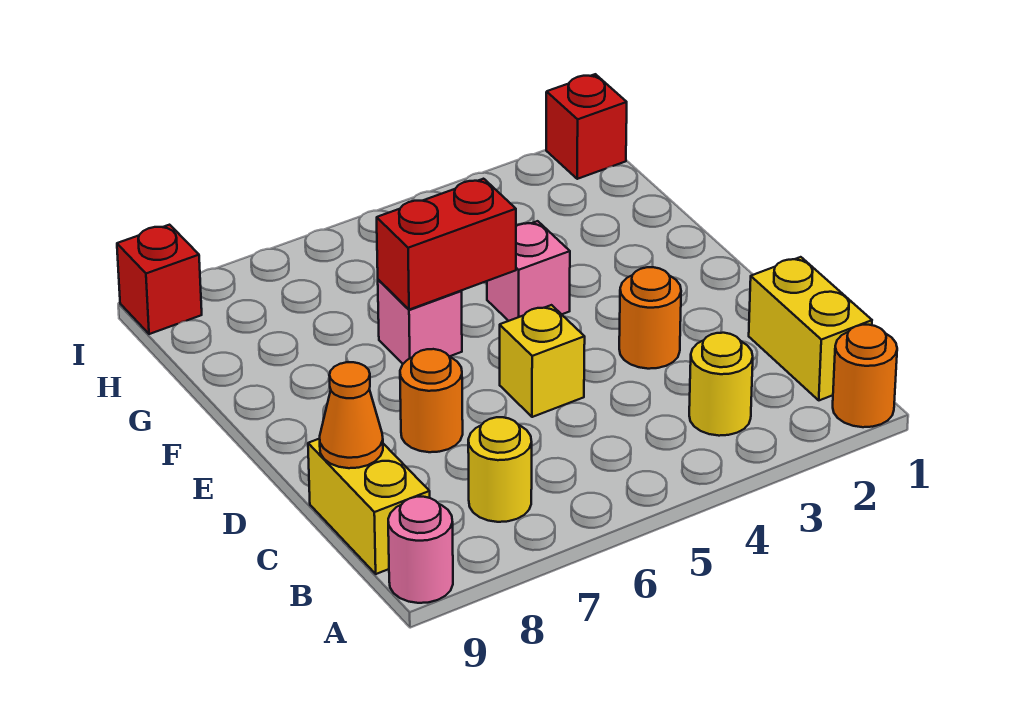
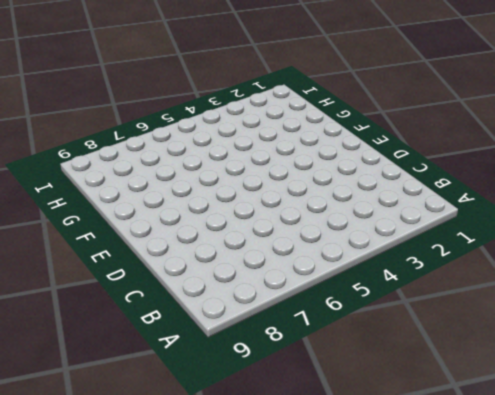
none -> orange 1x1 round brick [833,325,897,427]
none -> pink 1x1 round brick [388,497,453,603]
none -> yellow 1x2 brick [749,257,872,400]

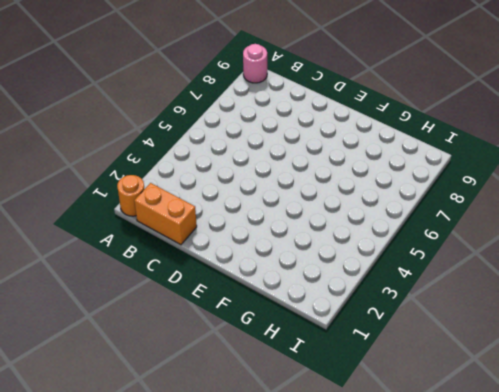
orange 1x2 brick [134,183,197,245] -> yellow 1x2 brick [749,257,872,400]
none -> yellow 1x1 round brick [689,333,753,436]
none -> yellow 1x1 round brick [468,417,532,522]
none -> yellow 1x2 brick [308,439,430,574]

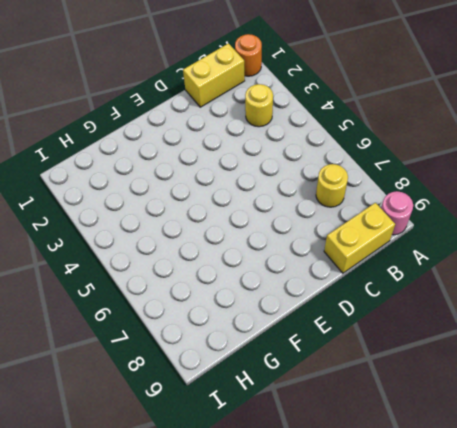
none -> orange 1x1 round brick [619,267,681,369]
none -> yellow 1x1 brick [500,305,585,417]
none -> orange 1x1 round brick [400,349,463,452]

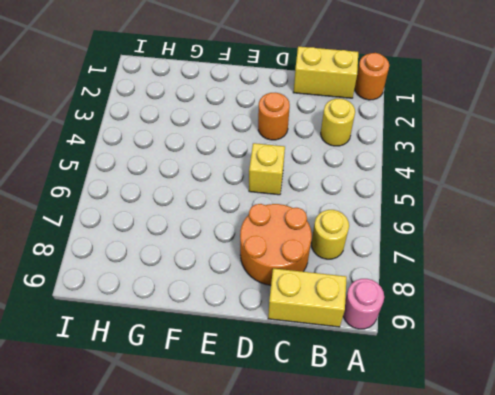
orange 2x2 round brick [240,204,312,285] -> orange 1x1 round brick [400,349,463,452]
none -> pink 1x1 brick [487,221,570,321]
none -> pink 1x1 brick [378,280,462,364]
none -> red 1x1 brick [546,74,627,179]

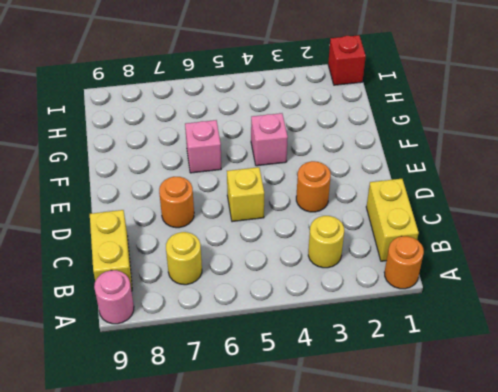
none -> red 1x1 brick [117,225,202,334]
none -> orange 1x1 cone [320,362,383,468]
none -> red 1x2 brick [377,179,516,310]

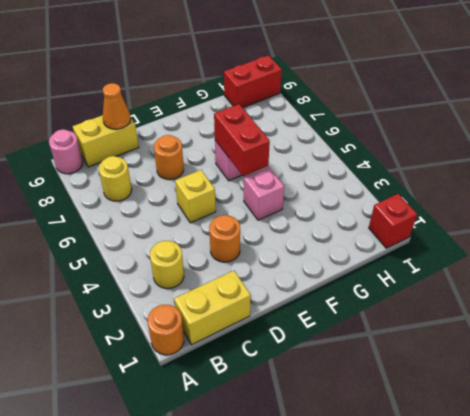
red 1x2 brick [224,55,282,108] -> red 1x1 brick [117,225,202,334]

